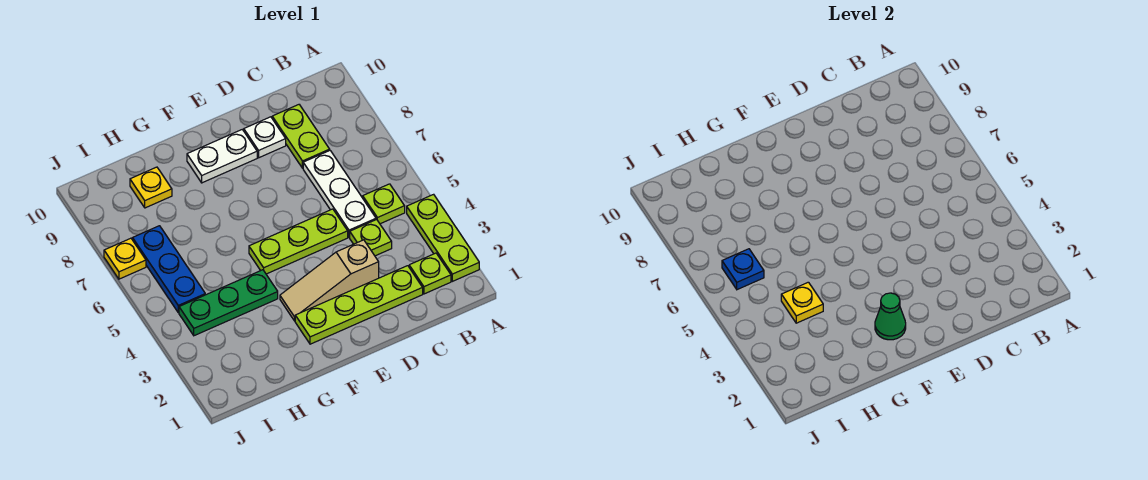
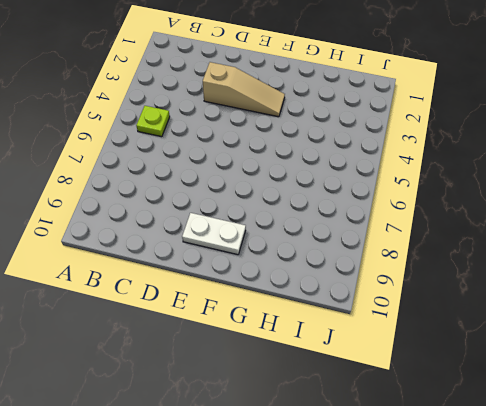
none -> lime 1x3 plate [407,194,479,281]
none -> lime 1x1 plate [409,253,451,294]
none -> lime 1x4 plate [295,266,423,344]

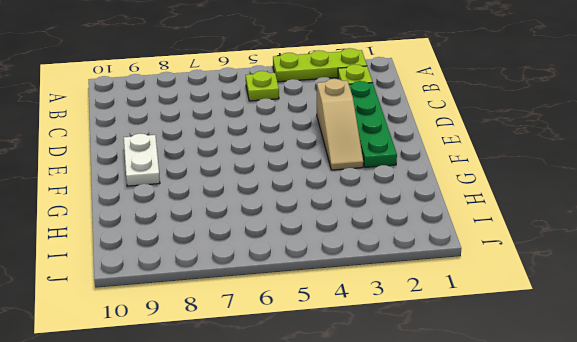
green 1x4 plate [349,81,397,167] -> lime 1x4 plate [295,266,423,344]
none -> lime 1x1 plate [350,220,392,256]
none -> white 1x3 plate [303,151,376,237]
none -> lime 1x2 plate [272,105,330,168]

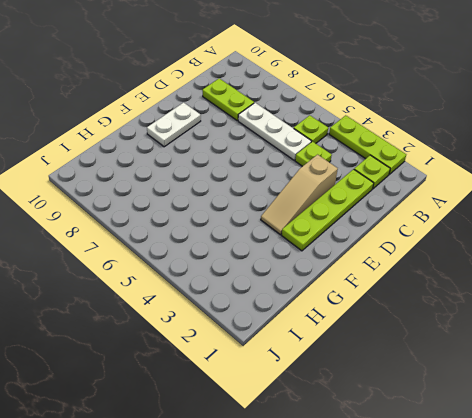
none -> lime 1x3 plate [249,209,348,274]
none -> white 1x1 plate [244,117,286,158]
none -> green 1x3 plate [179,270,278,336]

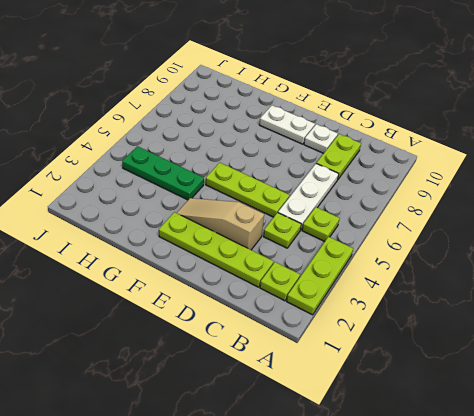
none -> yellow 1x1 plate [130,167,172,208]
none -> blue 1x3 plate [133,226,205,313]
none -> yellow 1x1 plate [104,238,146,279]

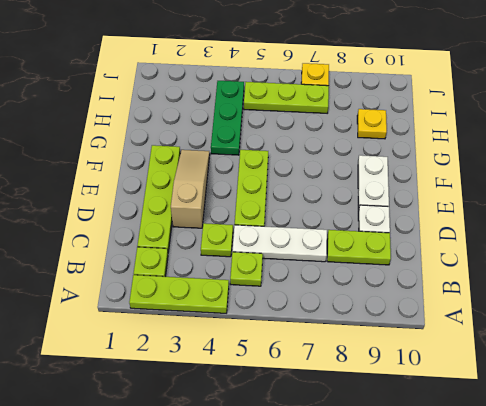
lime 1x3 plate [244,82,329,113] -> blue 1x3 plate [133,226,205,313]
none -> green 1x1 cone [875,293,906,340]
none -> yellow 1x1 plate [781,282,823,323]
none -> blue 1x1 plate [722,249,764,290]

